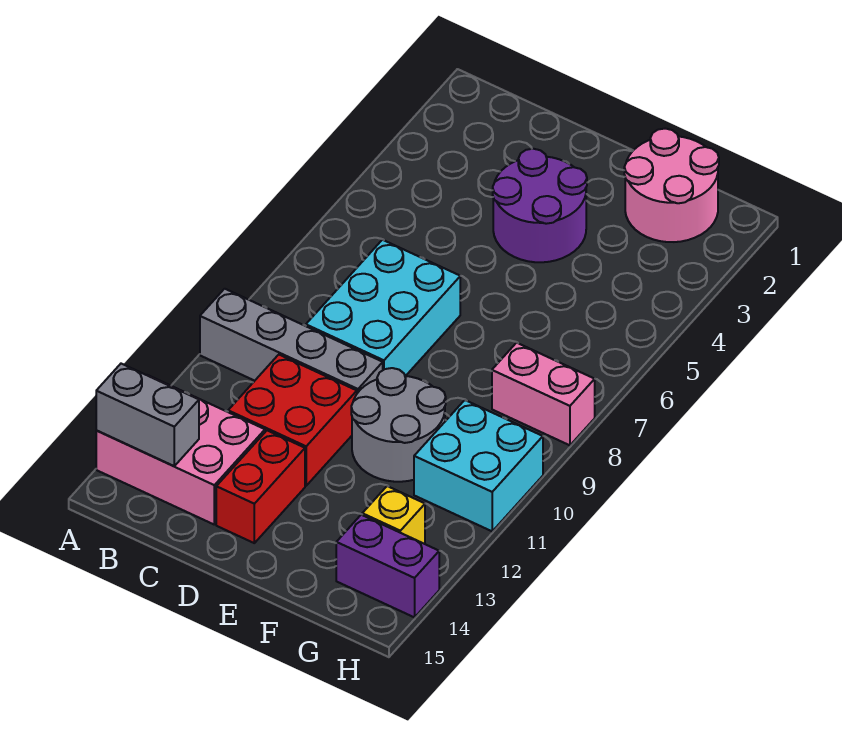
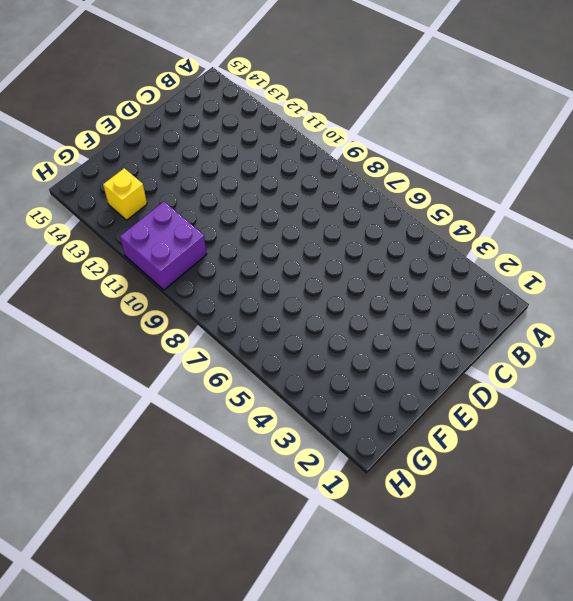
purple 2x2 brick [120,202,207,290] -> cyan 2x2 brick [414,400,543,531]
none -> grey 1x4 brick [200,289,383,393]
none -> pink 2x3 brick [96,375,265,524]
none -> cyan 2x3 brick [306,240,460,376]

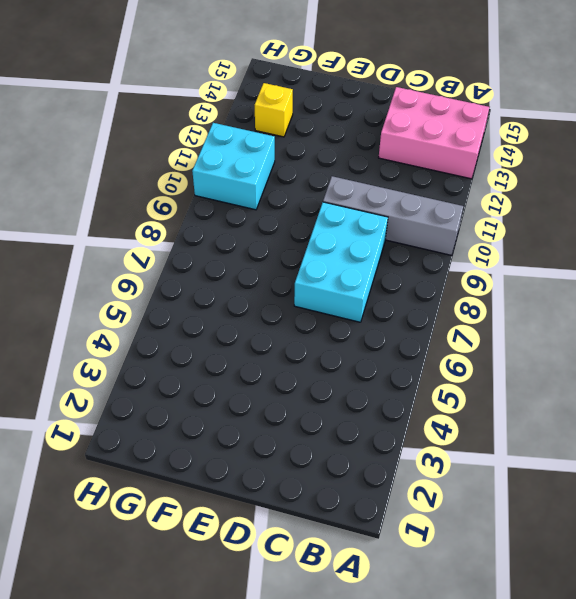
none -> red 2x2 brick [228,355,357,486]
none -> purple 2x2 round brick [493,149,587,262]
none -> red 1x2 brick [216,431,305,543]

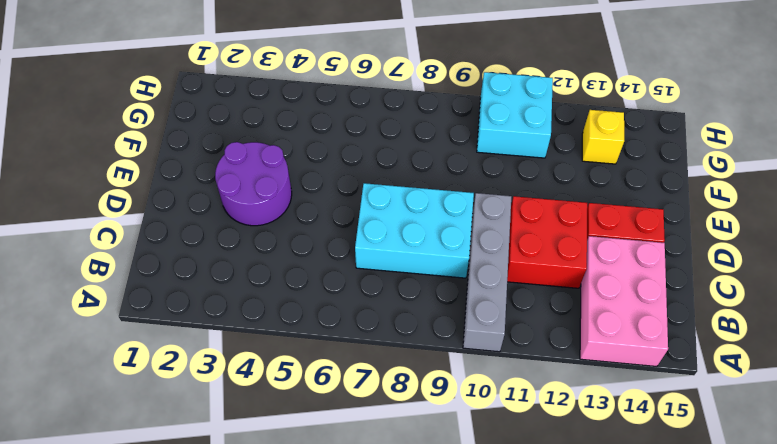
none -> grey 2x2 round brick [351,368,446,482]
none -> pink 2x2 round brick [624,129,719,242]
none -> pink 1x2 brick [492,343,595,445]

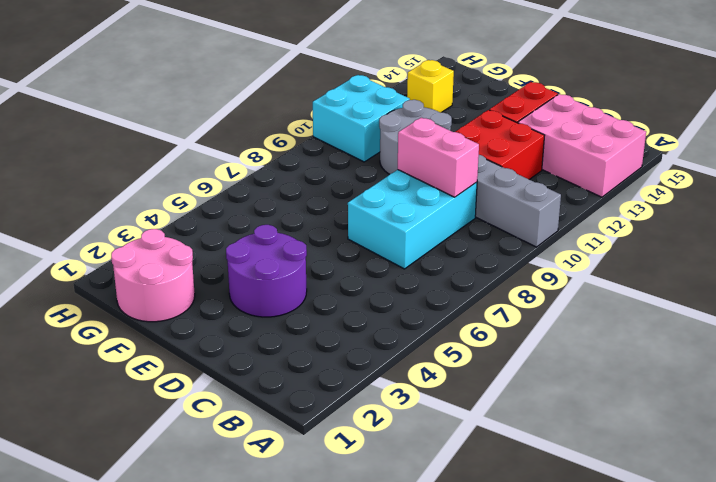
pink 1x2 brick [398,117,479,197] -> pink 1x2 brick moved to [492,343,595,445]
none -> purple 1x2 brick [336,515,439,617]
none -> grey 1x2 brick [96,364,199,466]

